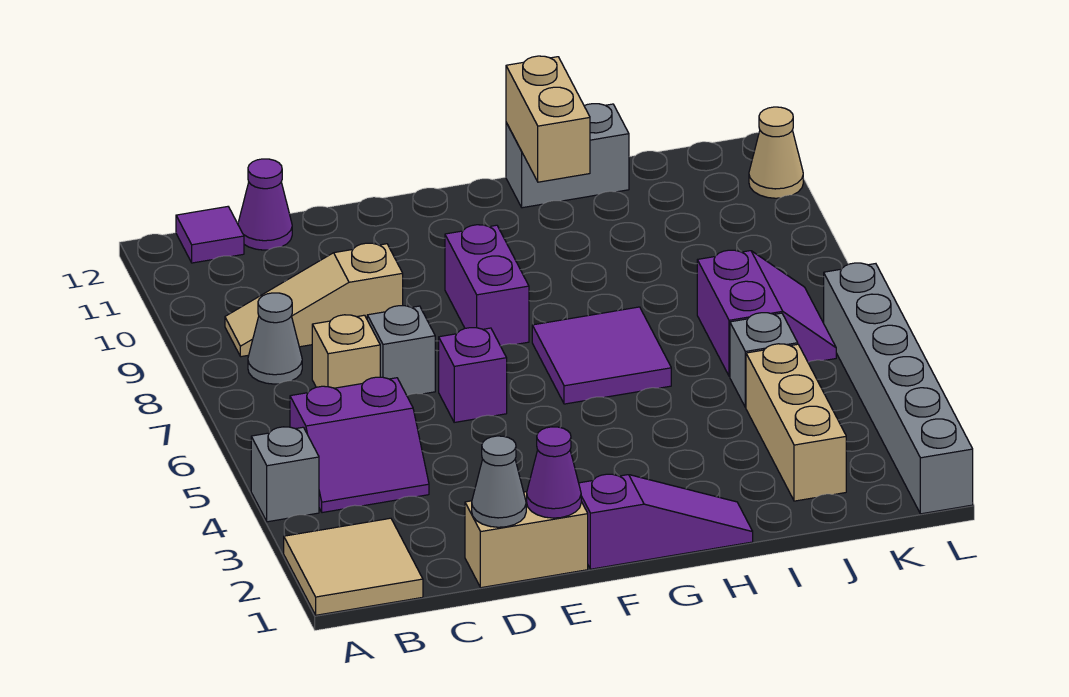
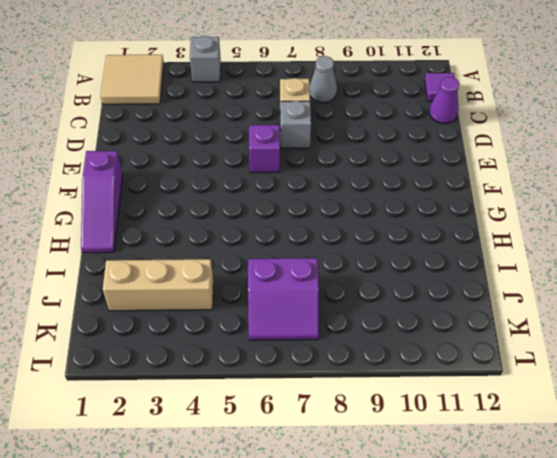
none -> purple 2x2 slope [290,377,429,513]
none -> tan 1x3 slope [225,243,403,357]
none -> tan 1x2 brick [465,492,588,588]

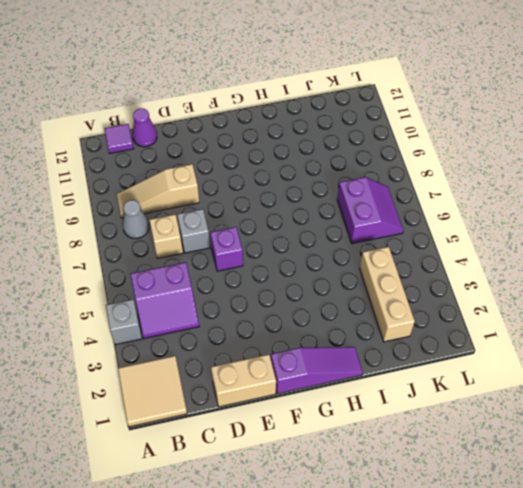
none -> purple 1x2 brick [445,225,529,346]
none -> purple 2x2 tile [532,307,671,404]
none -> grey 1x2 brick [506,104,629,208]

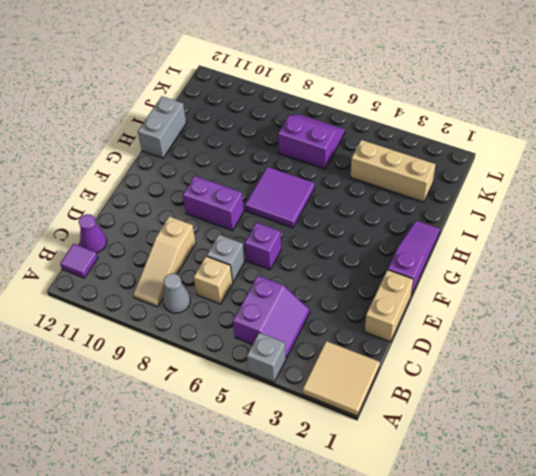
none -> grey 1x1 brick [730,313,798,408]
none -> grey 1x6 brick [824,263,973,514]
none -> tan 1x1 cone [749,107,803,198]

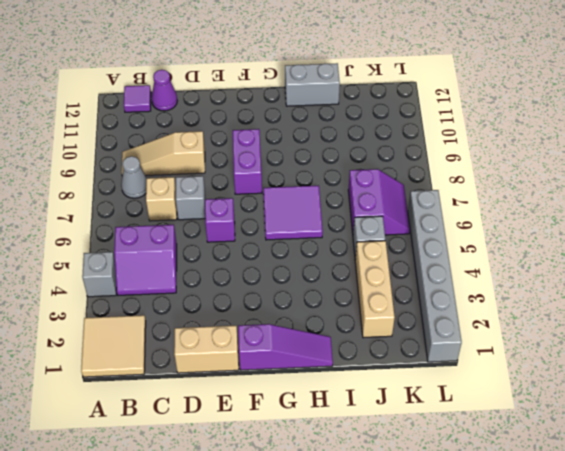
none -> tan 1x1 cone [749,107,803,198]
none -> grey 1x1 cone [472,436,526,527]
none -> purple 1x1 cone [527,427,581,518]

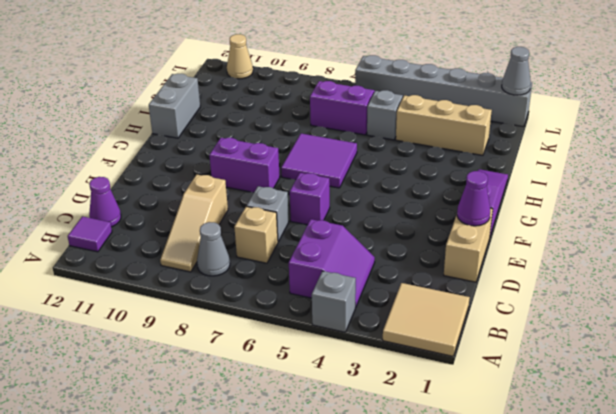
grey 1x1 cone [502,47,531,95] -> grey 1x1 cone moved to [472,436,526,527]
none -> tan 1x2 brick [506,56,590,182]

